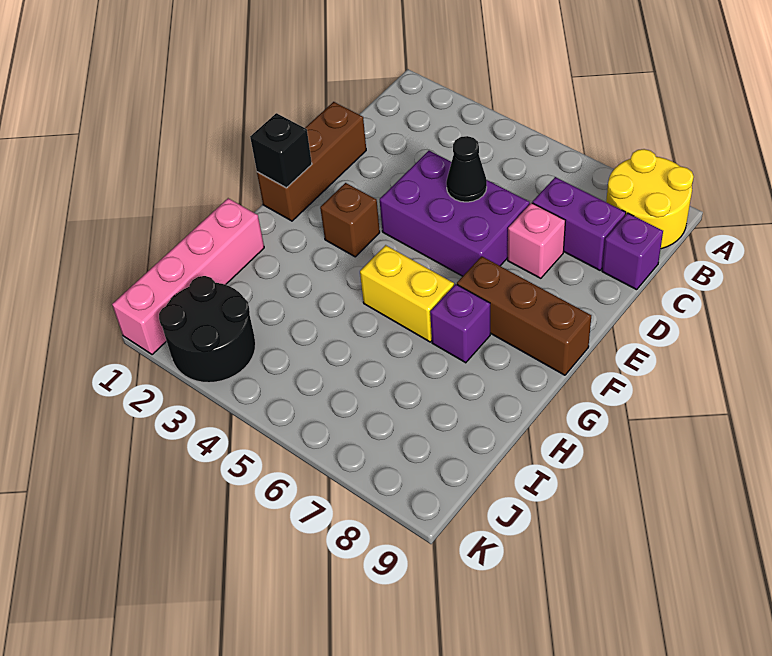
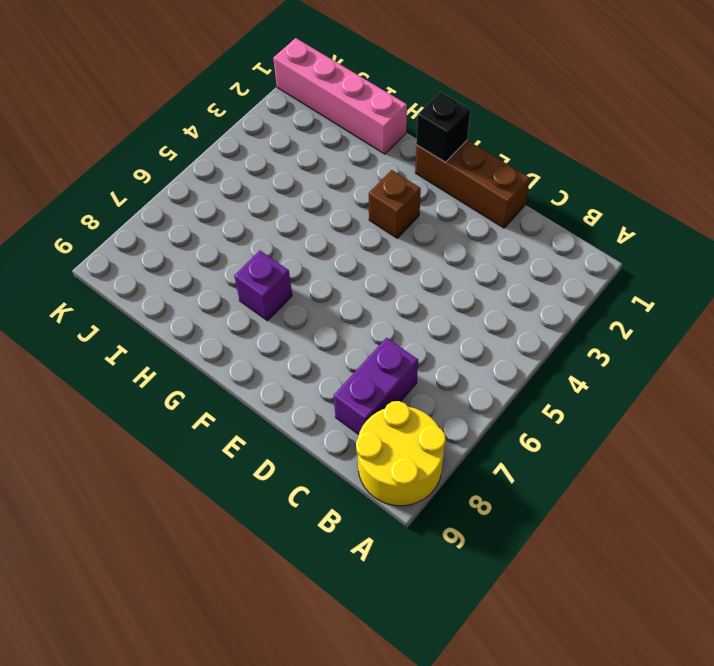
none -> purple 1x1 brick [602,213,663,290]
none -> purple 2x3 brick [380,151,530,276]
none -> pink 1x1 brick [508,203,565,278]

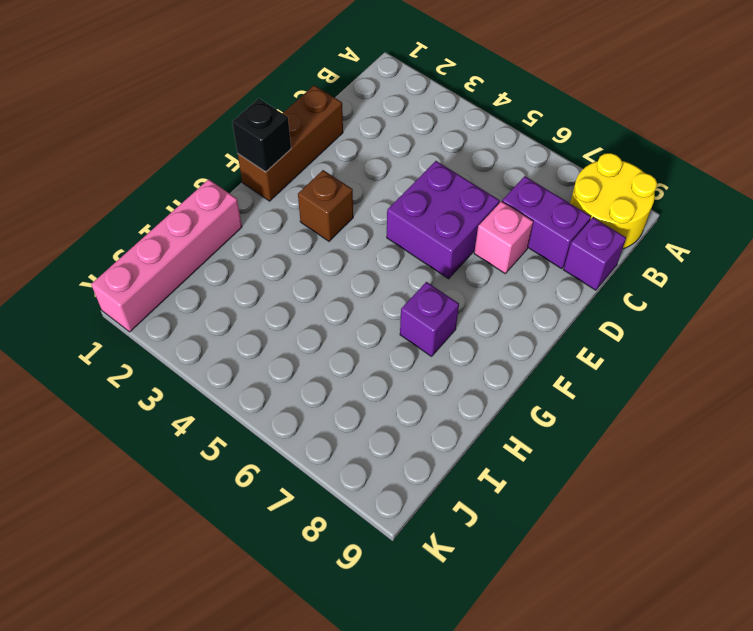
purple 2x2 brick [387,161,500,279] -> purple 2x3 brick [380,151,530,276]
none -> brown 1x3 brick [457,256,591,375]
none -> yellow 1x2 brick [360,245,454,342]
none -> black 2x2 round brick [159,276,256,383]

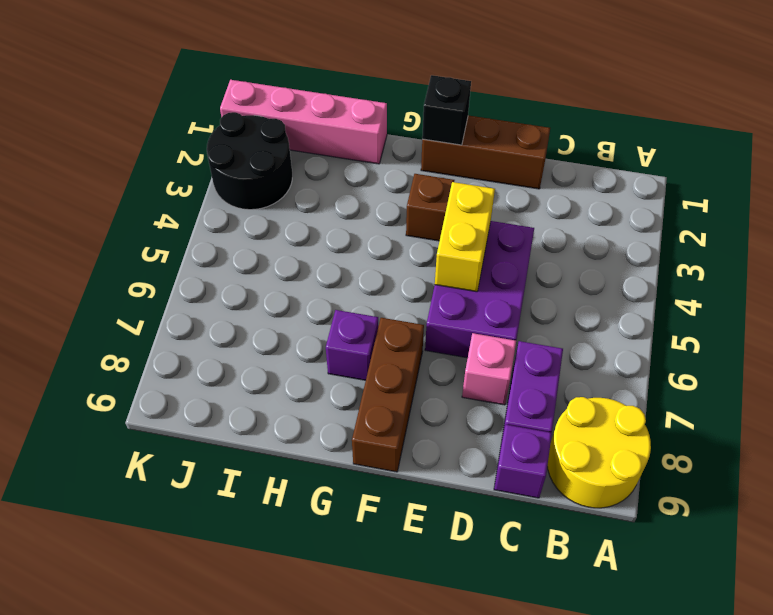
yellow 1x2 brick [435,182,495,292] -> yellow 1x2 brick moved to [360,245,454,342]
none -> black 1x1 cone [446,136,487,202]

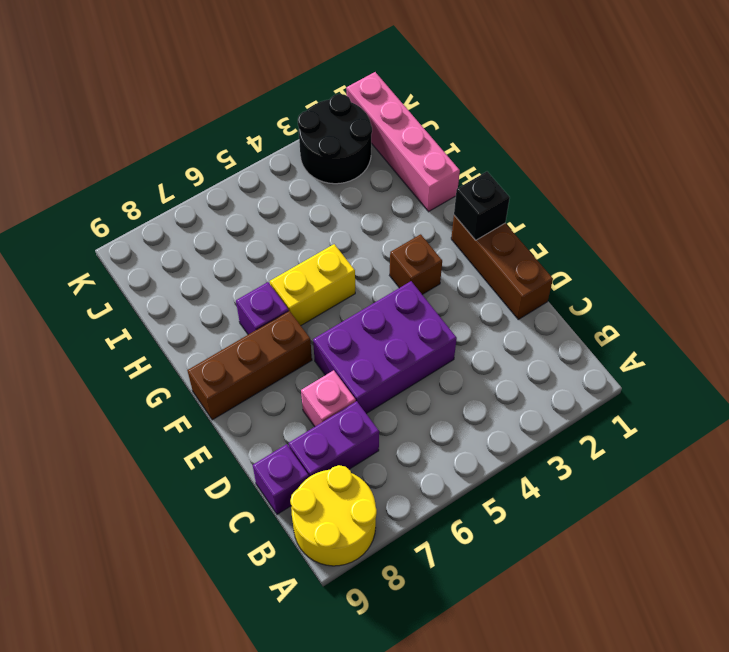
none -> black 1x1 cone [446,136,487,202]

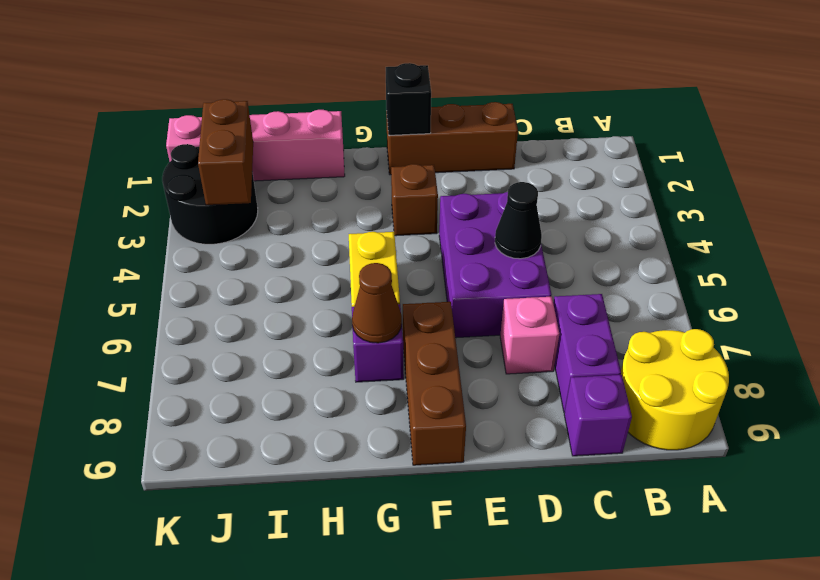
brown 1x1 cone [352,263,402,343] -> none
brown 1x2 brick [198,99,253,205] -> none

